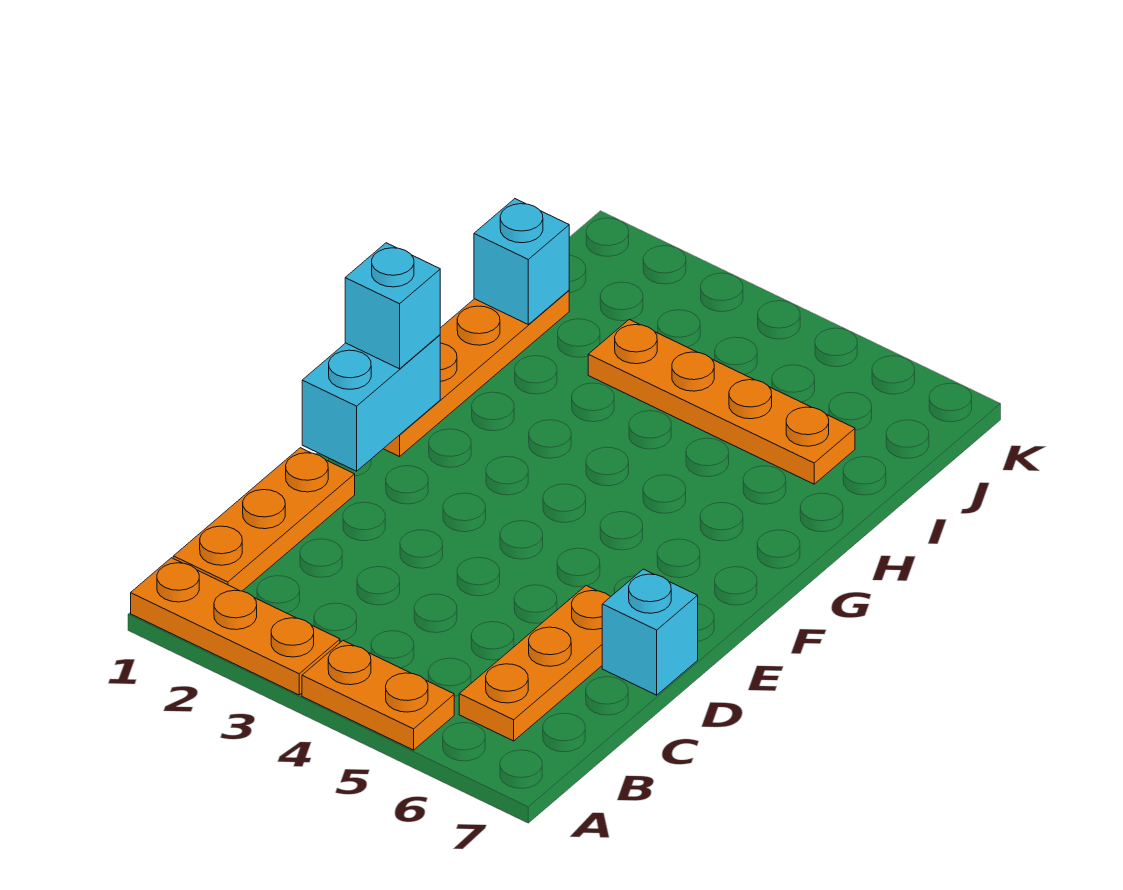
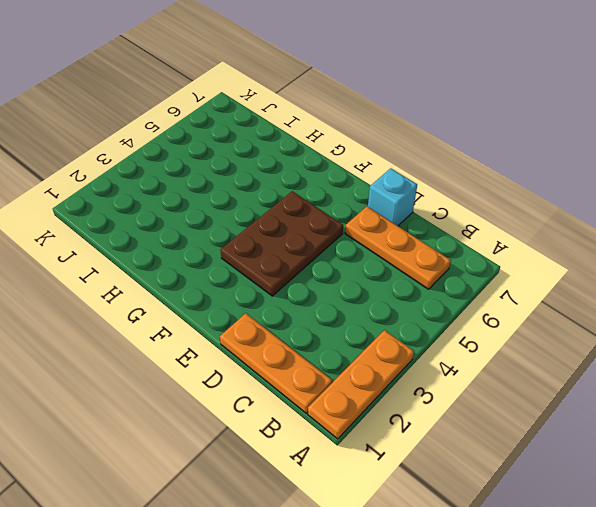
brown 2x3 plate [221,191,343,296] -> none
none -> orange 1x2 plate [302,641,454,750]
none -> orange 1x4 plate [384,291,569,457]

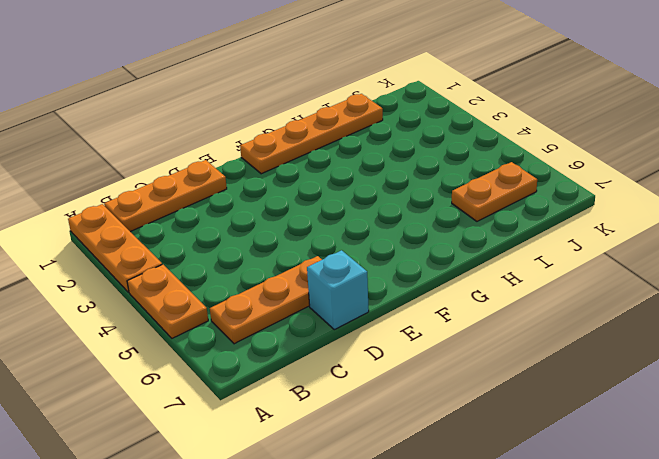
orange 1x2 plate [452,162,537,221] -> orange 1x4 plate [588,320,855,484]
none -> cyan 1x2 brick [302,335,440,471]
none -> cyan 1x1 brick [474,199,569,324]

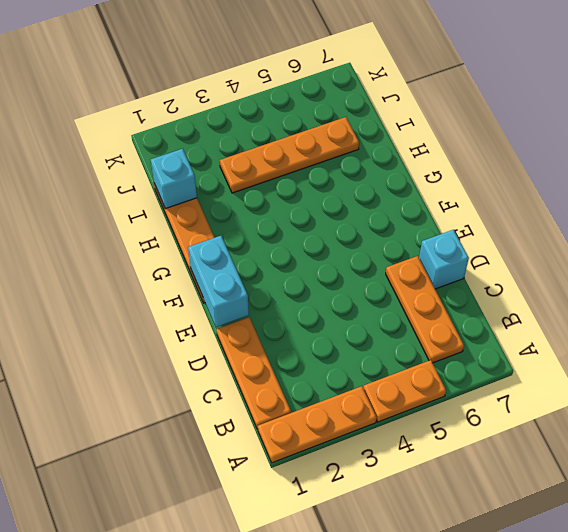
none -> cyan 1x1 brick [345,243,440,369]

